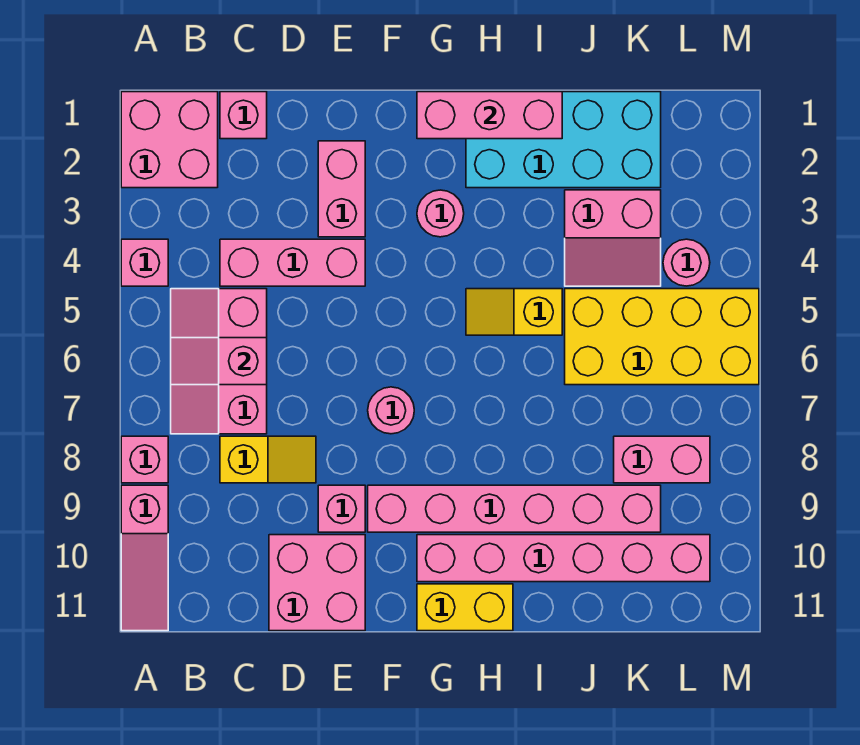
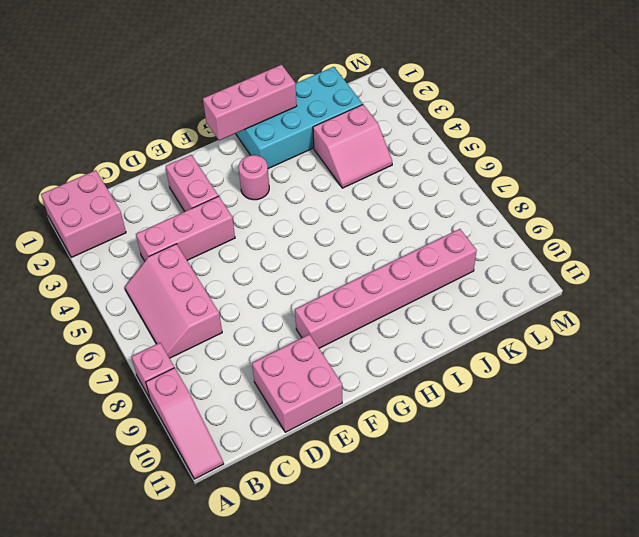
none -> pink 1x1 brick [121,239,168,286]
none -> pink 1x1 brick [220,92,267,139]
none -> yellow 1x2 slope [220,436,316,483]

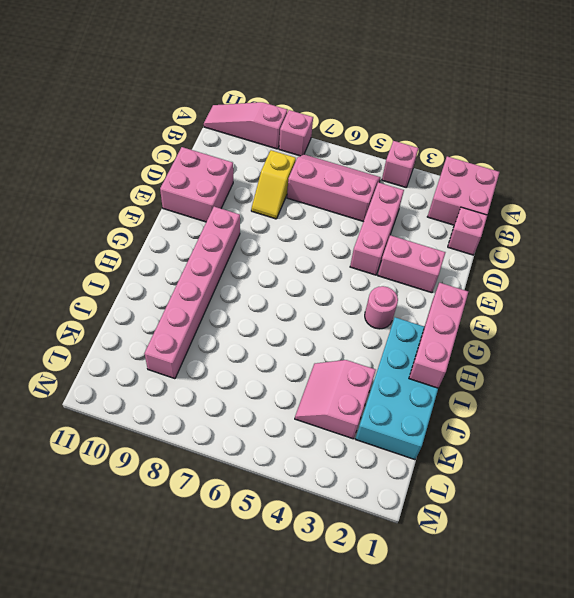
none -> pink 1x1 brick [318,485,365,532]
none -> pink 1x1 round brick [368,387,414,434]
none -> pink 1x6 brick [417,535,710,582]

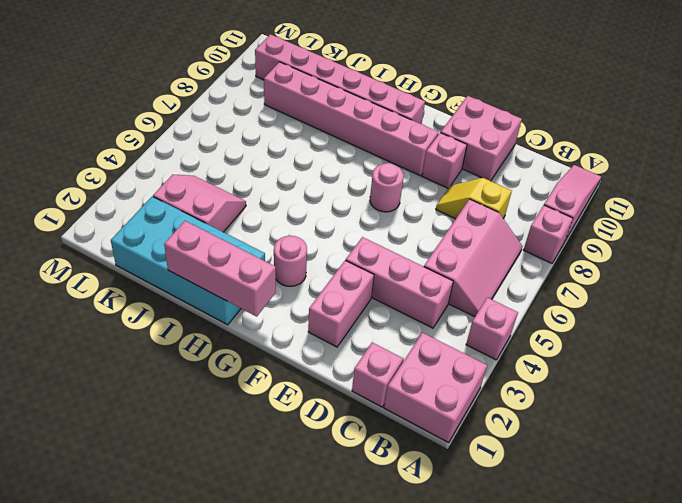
none -> yellow 1x2 brick [417,584,513,631]
none -> yellow 1x2 slope [466,289,562,335]
none -> yellow 2x4 brick [565,289,759,385]

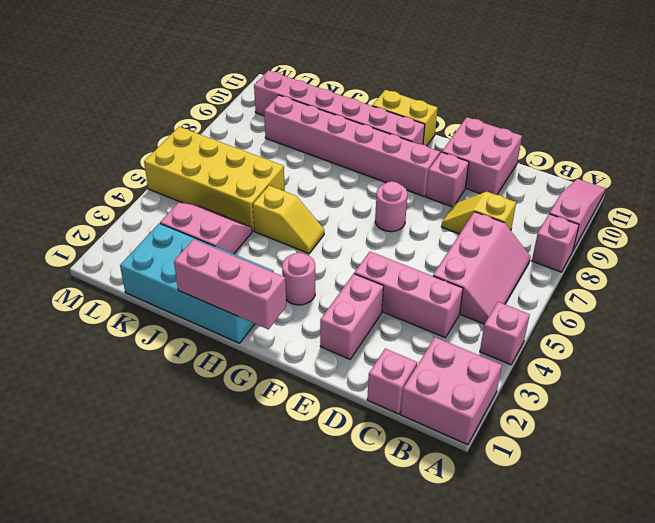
none -> pink 1x2 brick [614,436,710,483]
none -> pink 1x1 round brick [663,239,710,286]
none -> pink 1x2 slope [171,338,267,385]

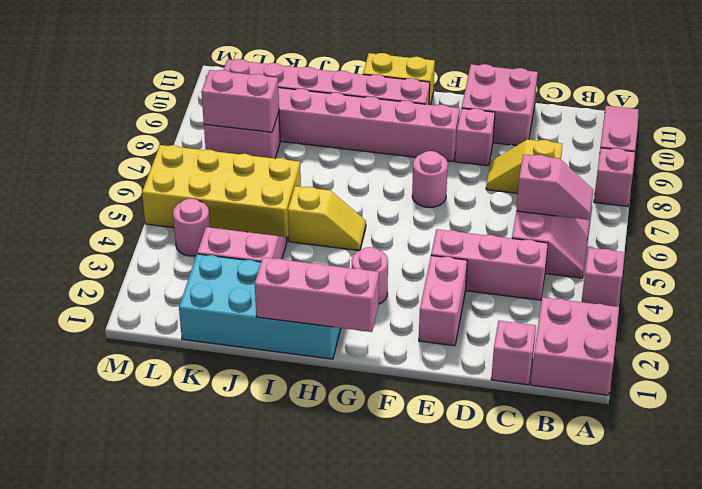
pink 1x2 brick [201,70,279,132] -> none

